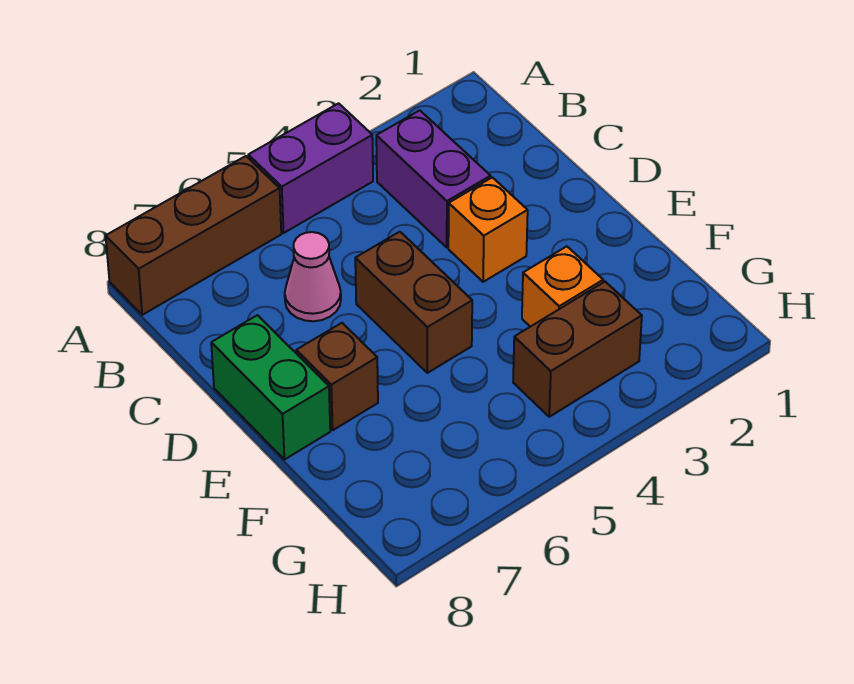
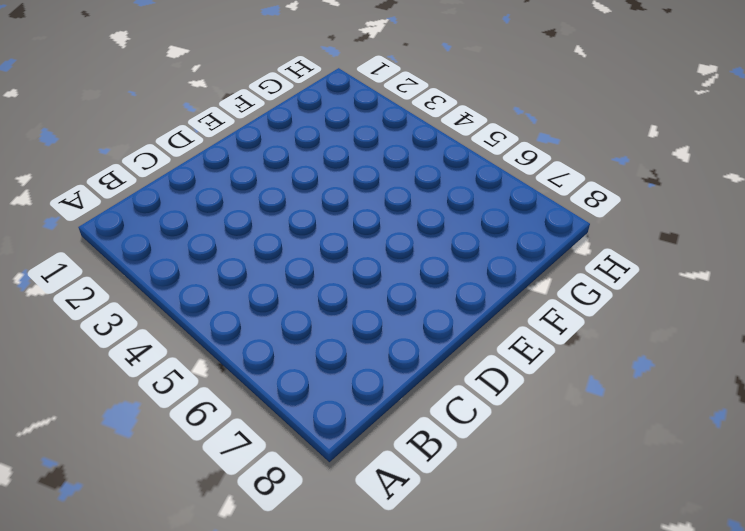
none -> purple 1x2 brick [248,103,373,233]
none -> brown 1x3 brick [106,156,281,315]

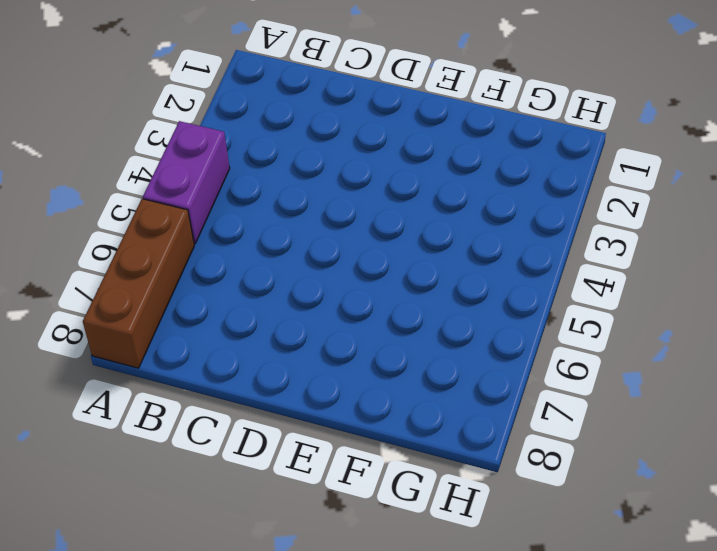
none -> purple 1x2 brick [376,110,491,247]
none -> pink 1x1 cone [285,232,341,321]

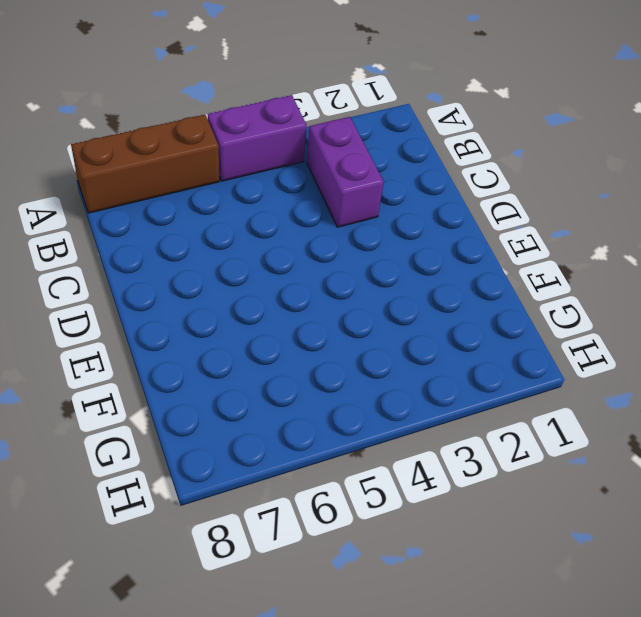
none -> pink 1x1 cone [285,232,341,321]
none -> orange 1x1 brick [448,177,528,282]

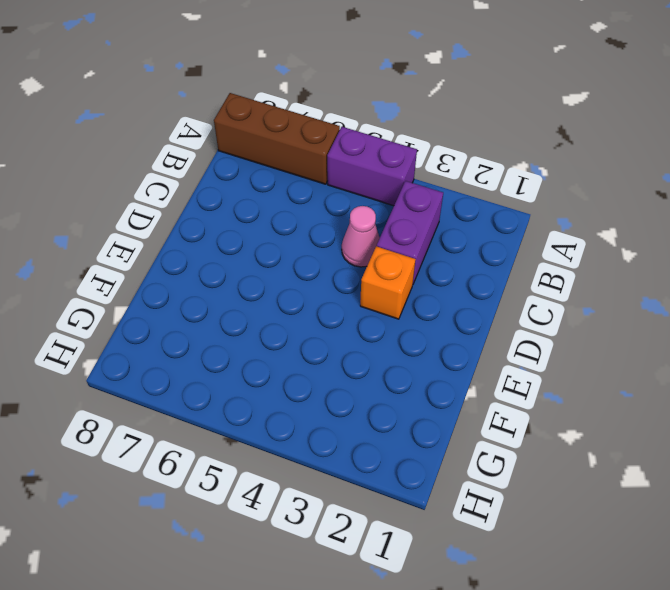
pink 1x1 cone [342,206,380,267] -> pink 1x1 cone moved to [285,232,341,321]
none -> brown 1x2 brick [355,232,472,373]
none -> green 1x2 brick [211,315,330,460]

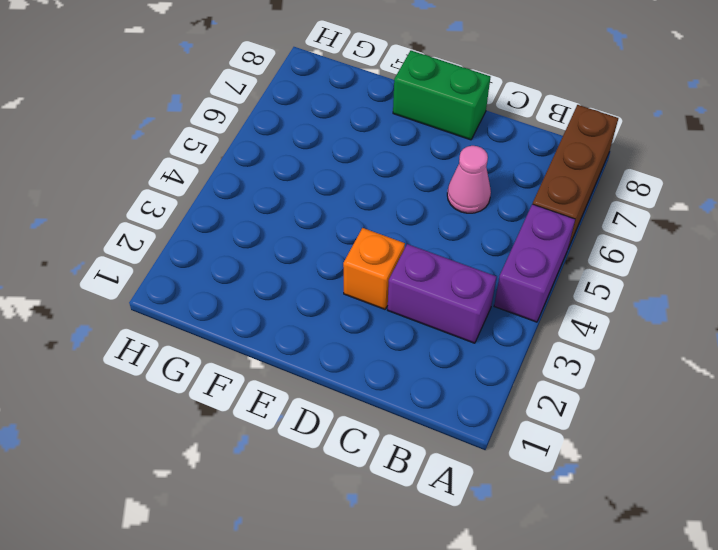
none -> brown 1x2 brick [355,232,472,373]
none -> brown 1x1 brick [296,323,378,430]

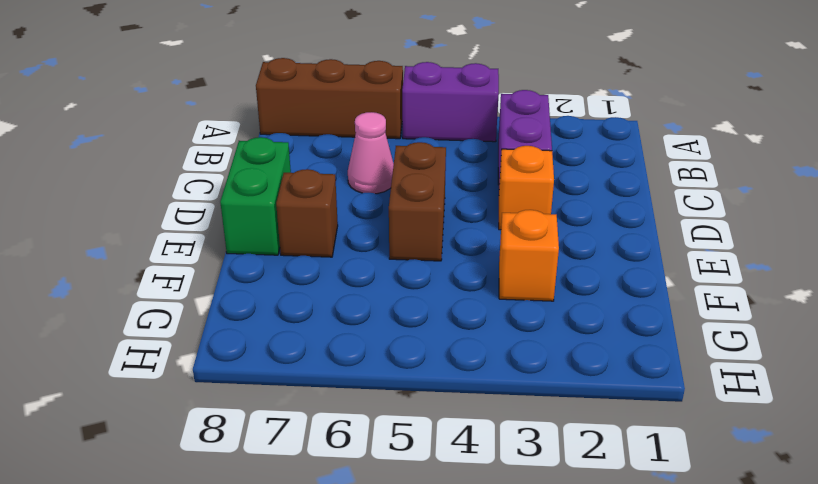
none -> brown 1x2 brick [513,282,642,417]

